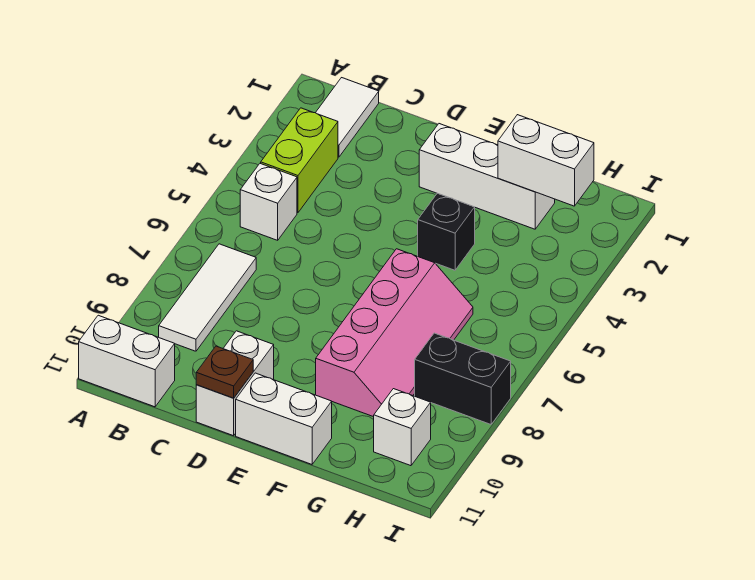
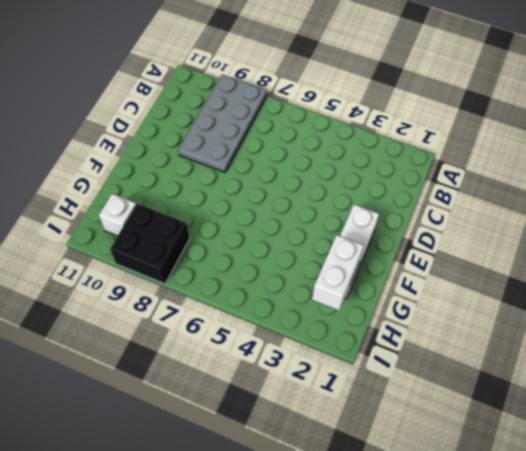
grey 2x4 plate [178,75,267,172] -> white 1x3 tile [159,244,256,351]
black 2x2 brick [110,204,190,284] -> black 1x2 brick [415,333,511,424]
none -> white 1x2 brick [79,315,175,407]
none -> white 1x2 tile [316,78,379,157]
none -> lime 1x2 brick [261,108,338,213]

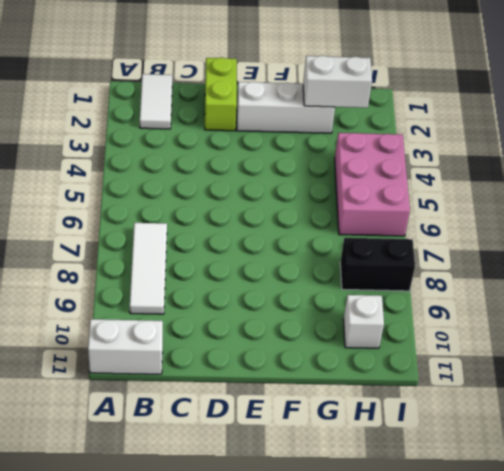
lime 1x2 brick [205,57,237,131] -> lime 1x2 brick moved to [261,108,338,213]
pink 2x3 brick [335,133,410,236] -> none
none -> white 1x1 brick [240,163,297,240]
none -> white 1x2 brick [196,331,274,436]
none -> white 1x2 brick [236,373,332,464]

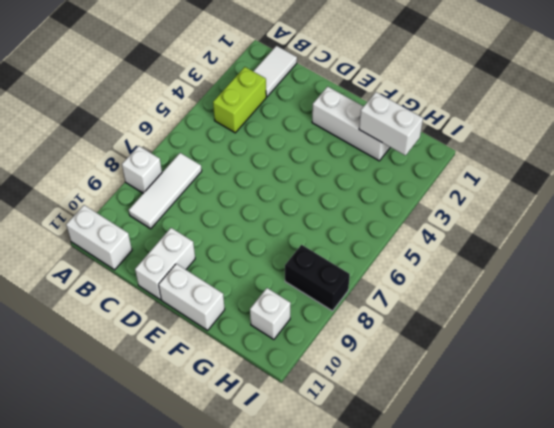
white 1x1 brick [122,146,162,193] -> white 1x1 brick moved to [240,163,297,240]
none -> black 1x1 brick [418,193,475,270]
none -> pink 2x4 slope [316,249,473,417]
none -> brown 1x1 plate [196,346,253,398]

